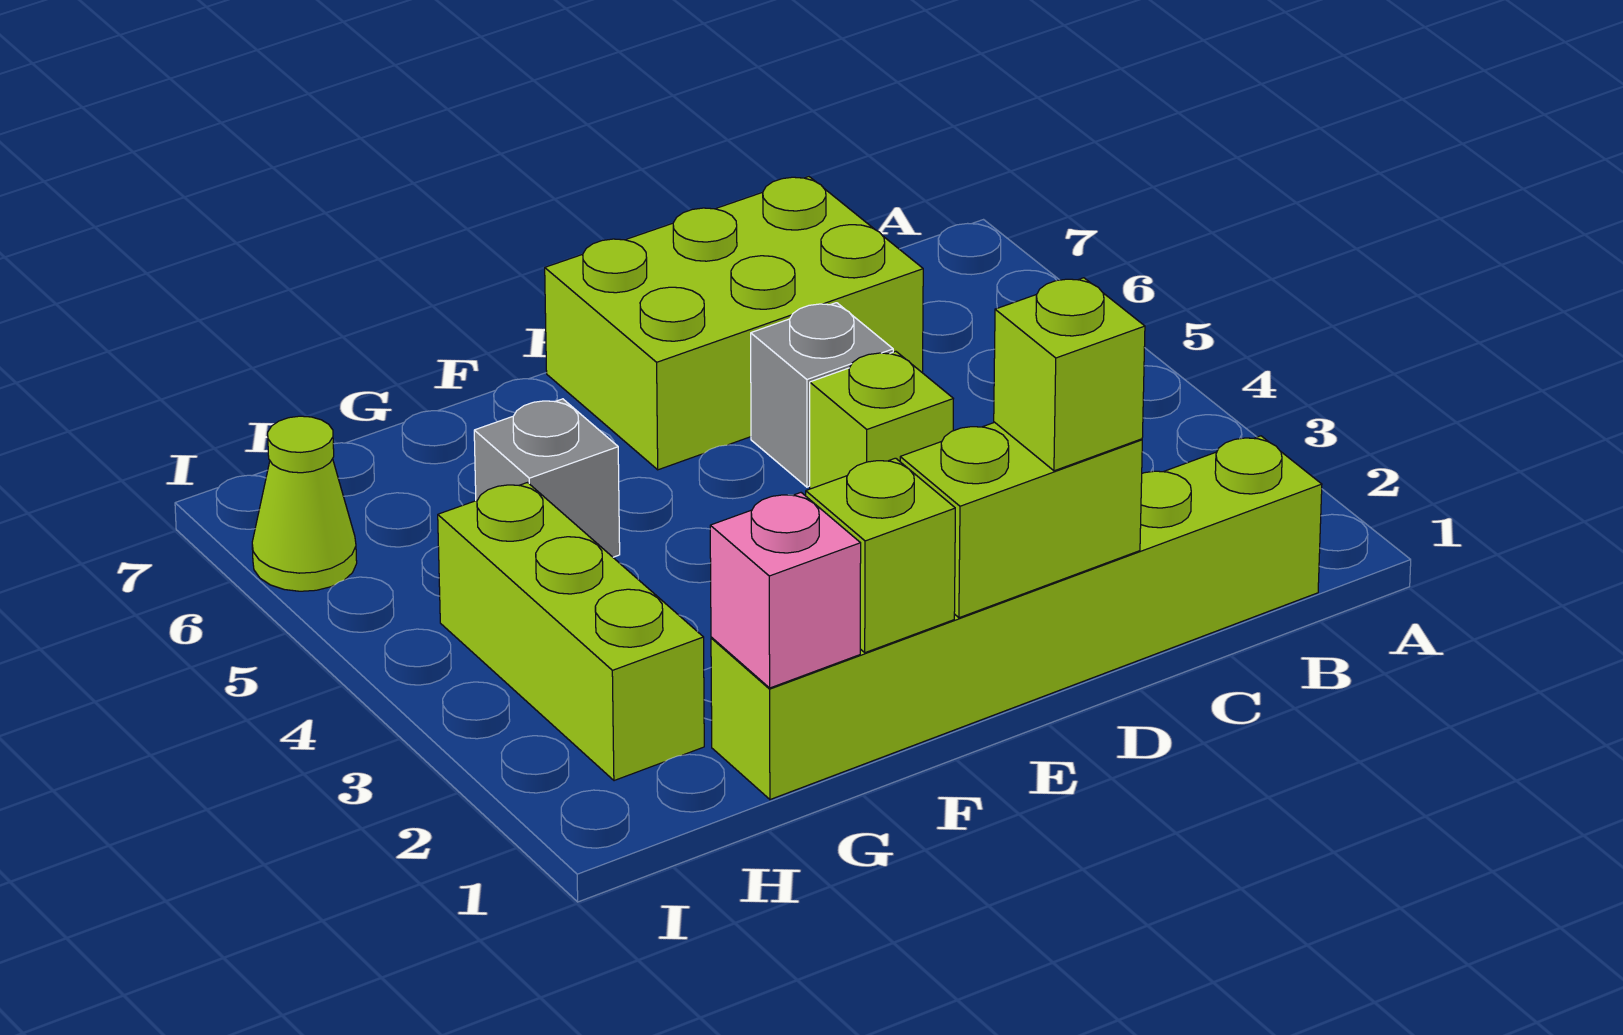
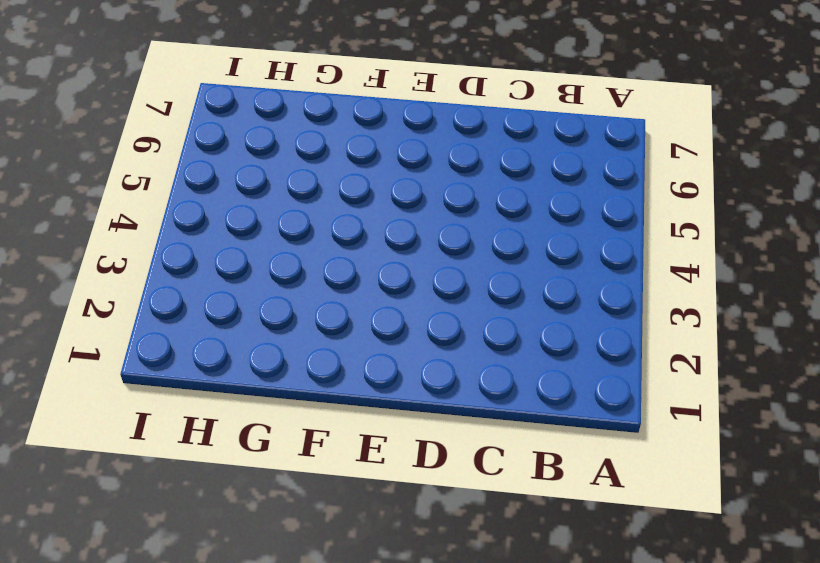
none -> lime 1x6 brick [711,436,1322,800]
none -> lime 2x3 brick [545,177,923,470]

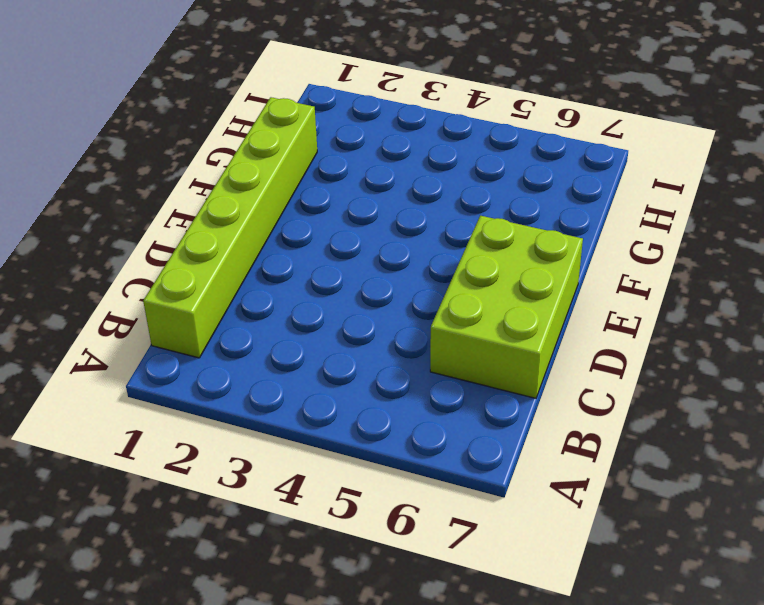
none -> lime 1x1 brick [810,351,953,489]
none -> grey 1x1 brick [751,303,893,487]

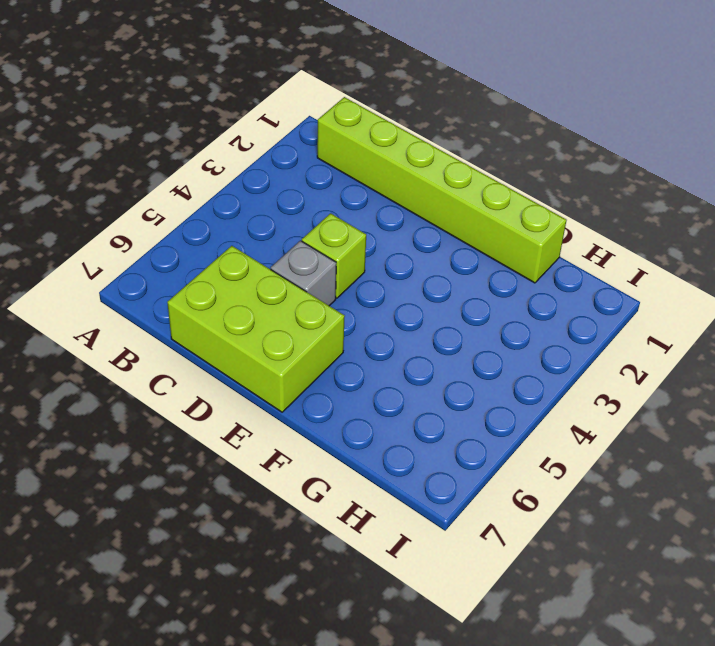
none -> grey 1x1 brick [474,399,620,557]
none -> lime 1x3 brick [438,483,704,781]

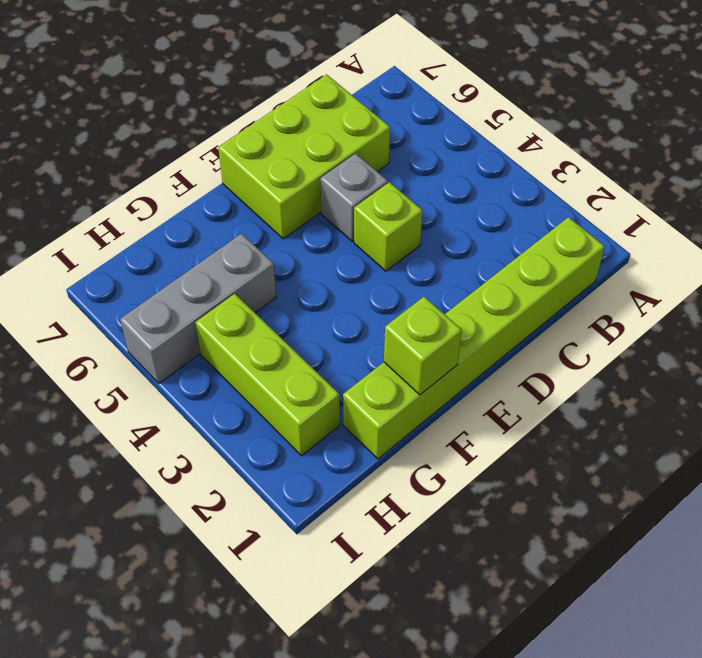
grey 1x3 brick [120,234,276,383] -> grey 1x1 brick [474,399,620,557]
none -> lime 1x1 cone [252,416,357,591]
none -> lime 1x2 brick [900,422,1142,618]

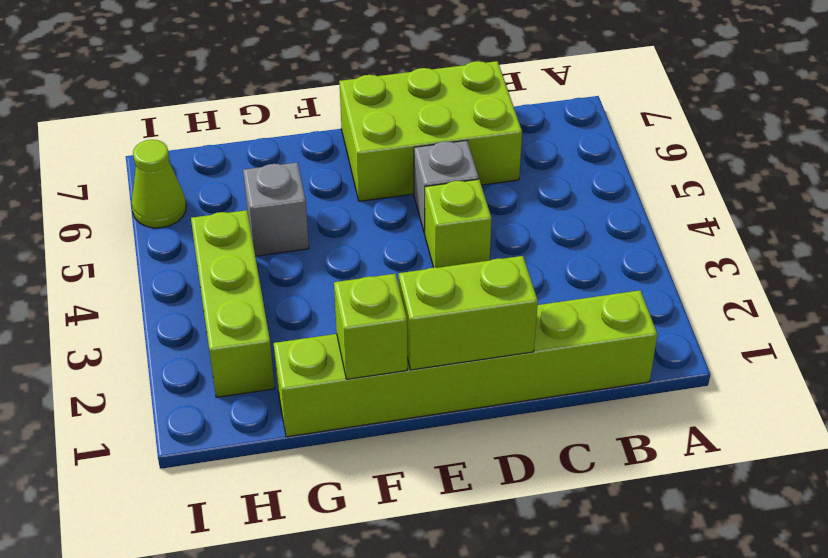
none -> pink 1x1 brick [710,493,861,688]
none -> lime 1x1 brick [994,278,1145,471]

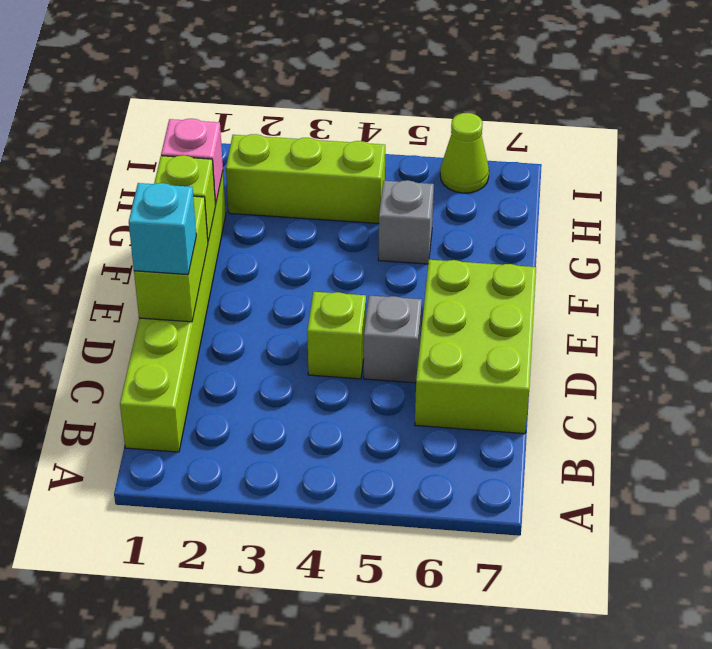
cyan 1x1 brick [129,183,196,275] -> lime 1x1 brick [994,278,1145,471]

